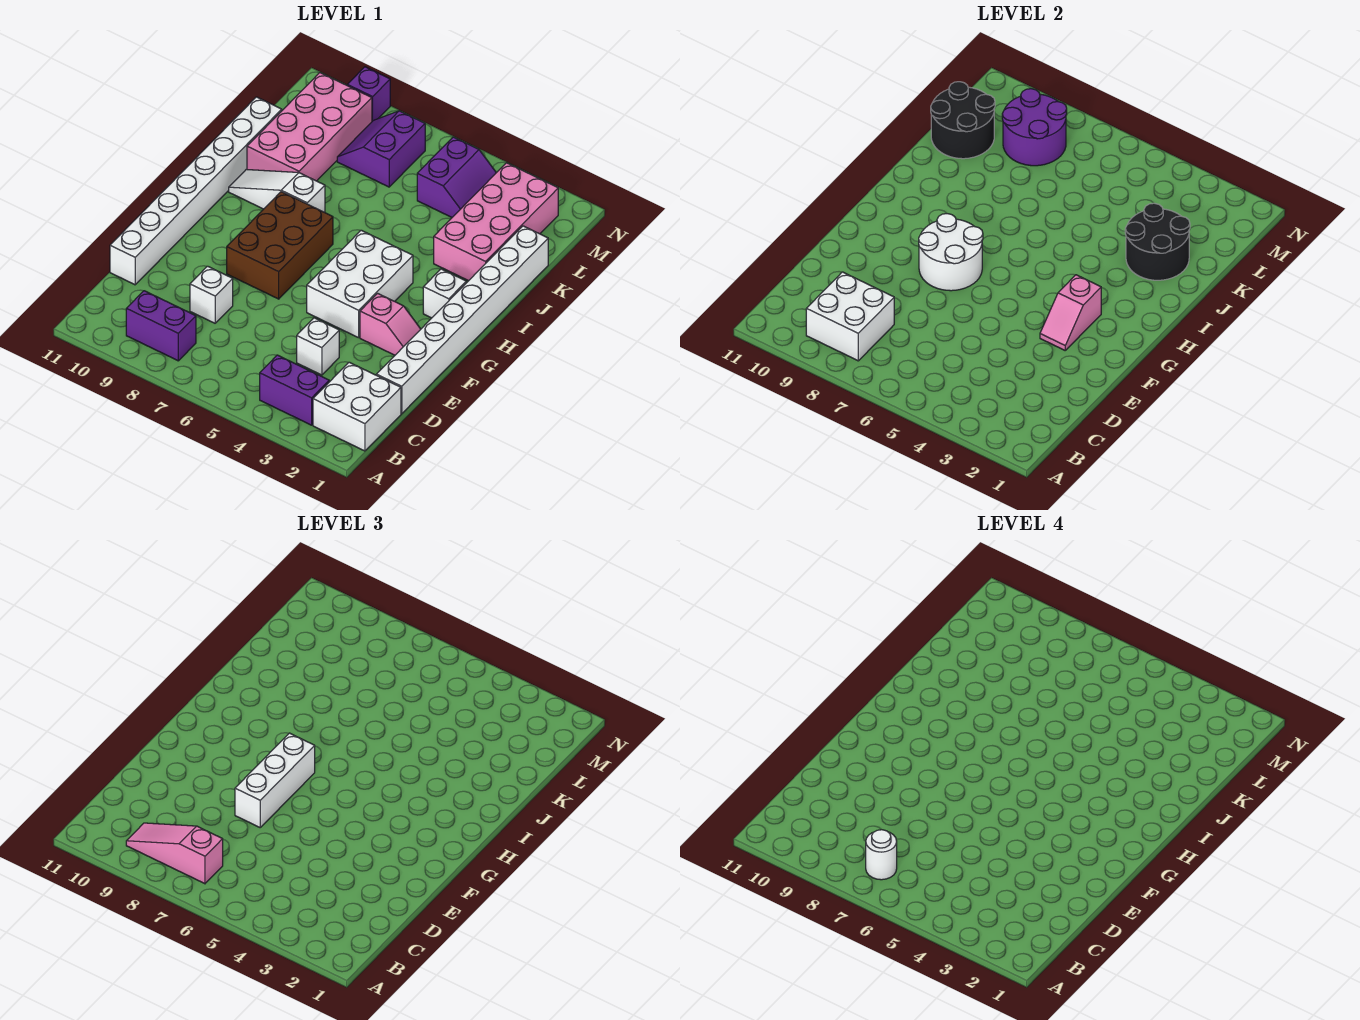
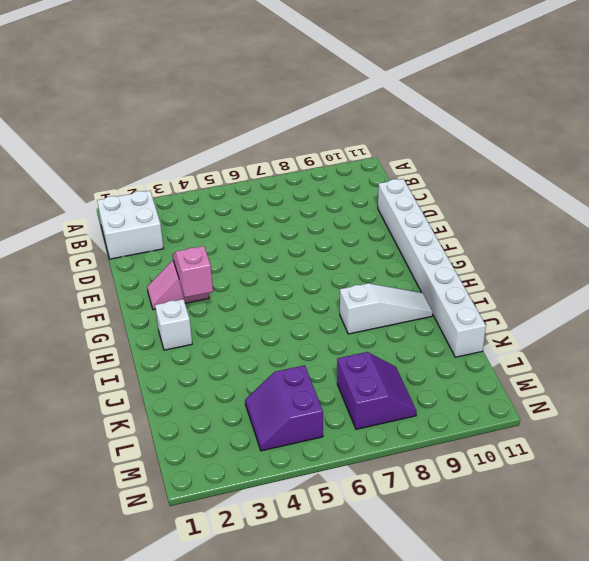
none -> purple 1x2 brick [260,355,329,425]
none -> purple 1x2 brick [126,291,196,361]
none -> white 1x8 brick [376,226,548,414]

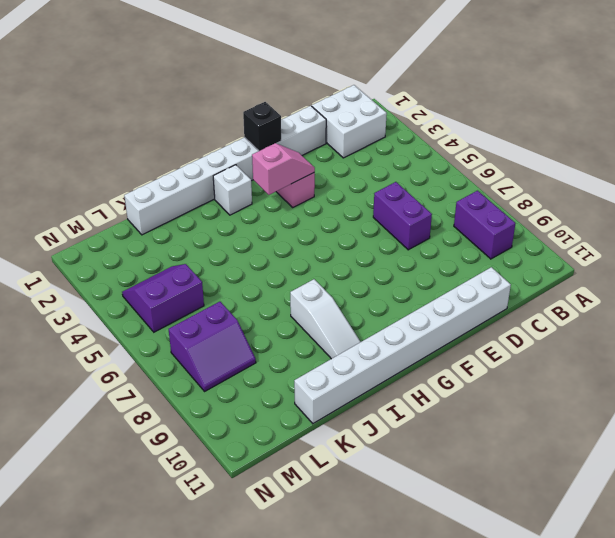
purple 1x2 brick [373,182,432,250] -> purple 1x2 brick moved to [260,355,329,425]
black 1x1 brick [243,102,281,151] -> none
none -> white 1x1 brick [297,318,339,375]
none -> white 1x1 brick [190,266,233,323]
none -> white 2x3 brick [307,230,413,338]

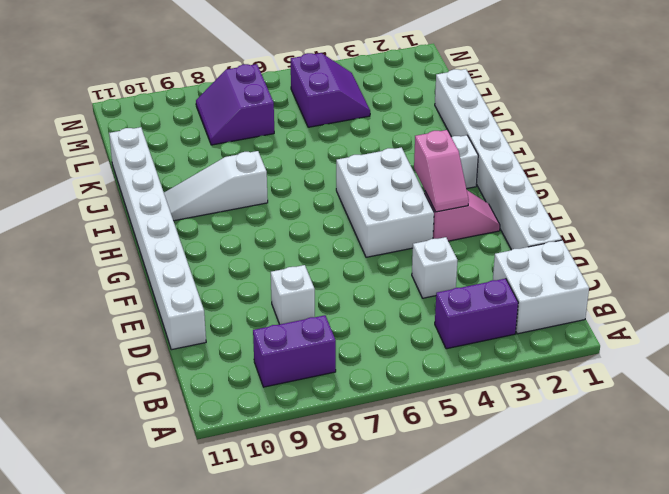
none -> brown 2x3 brick [227,192,333,299]
none -> pink 2x4 brick [434,163,558,281]
none -> pink 2x4 brick [247,73,372,181]

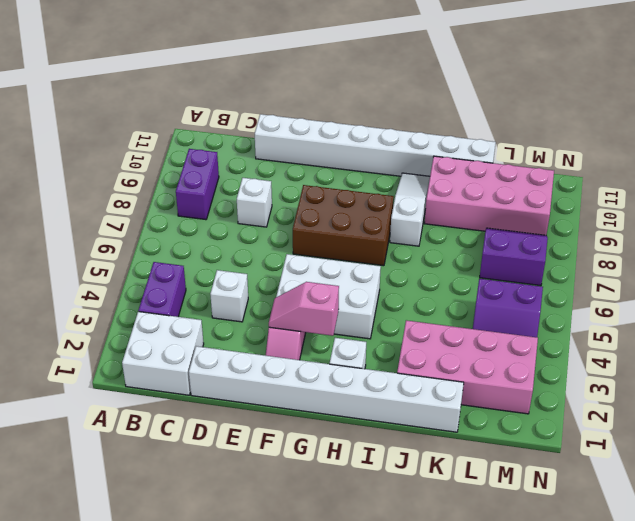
none -> purple 1x1 brick [347,67,390,121]
none -> white 2x2 brick [806,272,894,361]
none -> white 2x2 round brick [919,214,983,291]

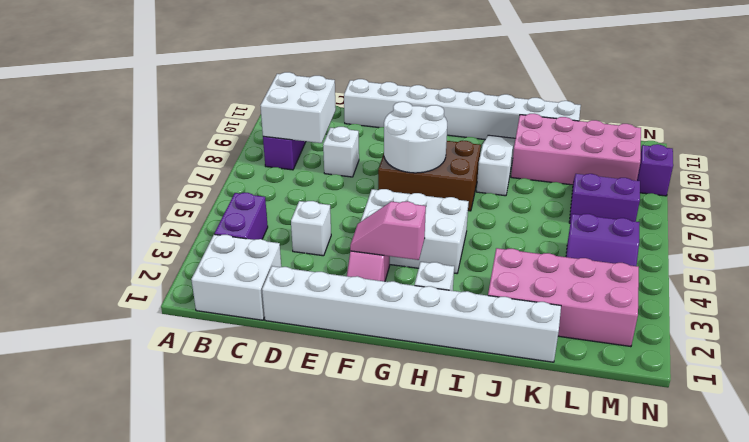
none -> black 2x2 round brick [1125,203,1190,280]
none -> black 2x2 round brick [931,82,995,159]
none -> purple 2x2 round brick [1002,89,1067,166]

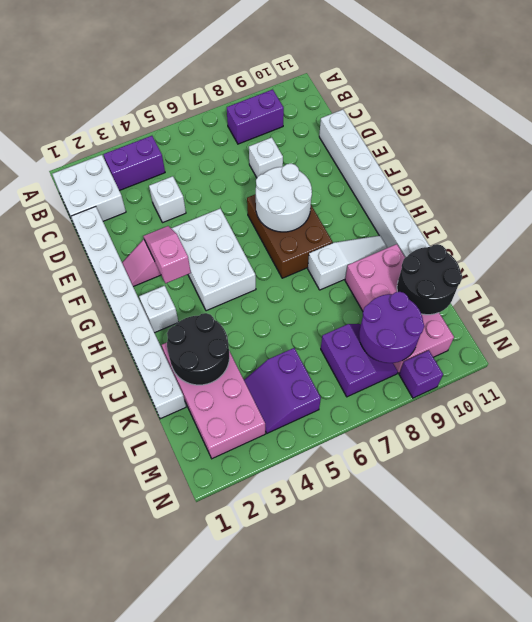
none -> white 2x2 brick [806,272,894,361]
none -> pink 1x3 slope [126,823,223,884]
none -> white 1x3 brick [235,733,315,827]

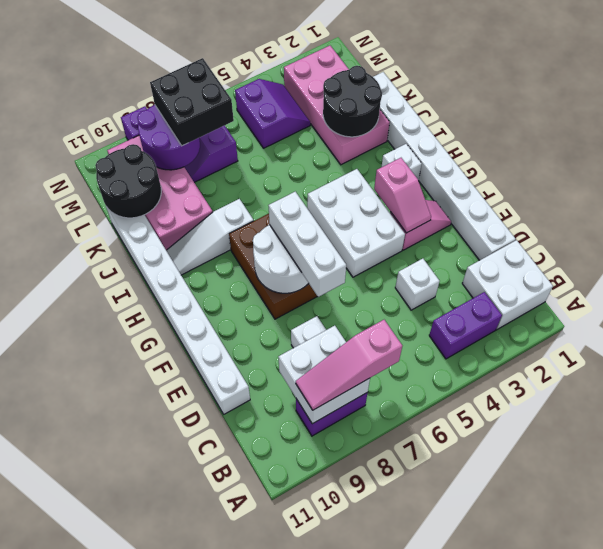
black 2x2 brick [150,58,234,146] -> none
none -> white 1x1 round brick [866,830,897,880]

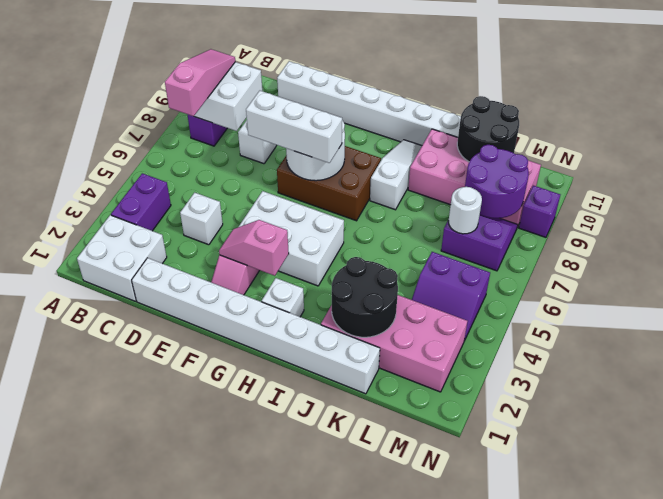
white 1x1 round brick [449,187,482,234] -> white 1x1 round brick moved to [866,830,897,880]

